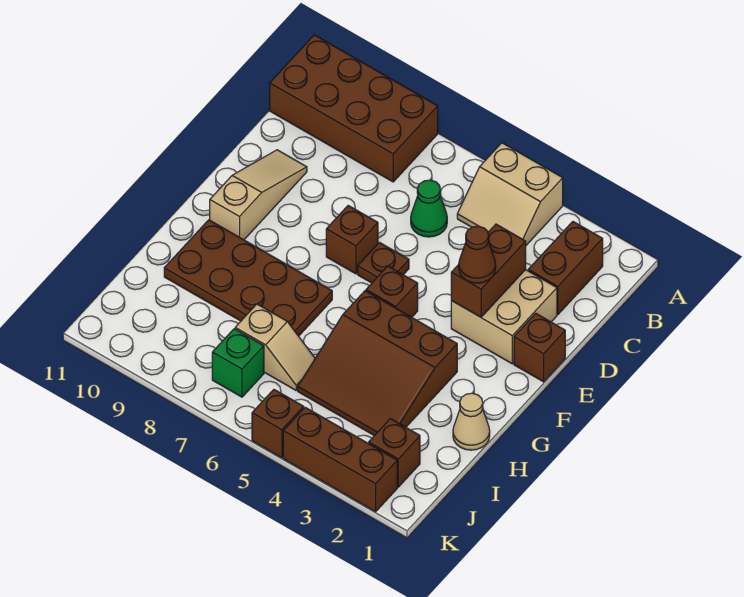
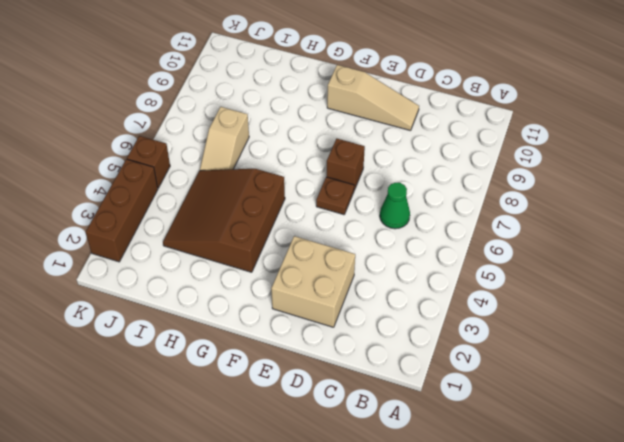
none -> tan 2x2 slope [457,143,563,245]
none -> brown 2x4 brick [270,35,438,182]
none -> brown 1x2 brick [528,222,603,314]

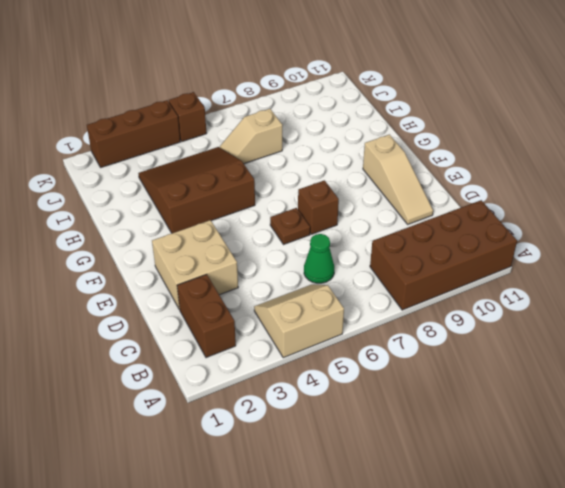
none -> brown 1x1 brick [514,313,565,382]
none -> brown 1x1 brick [366,266,418,317]
none -> brown 2x4 plate [164,220,332,336]

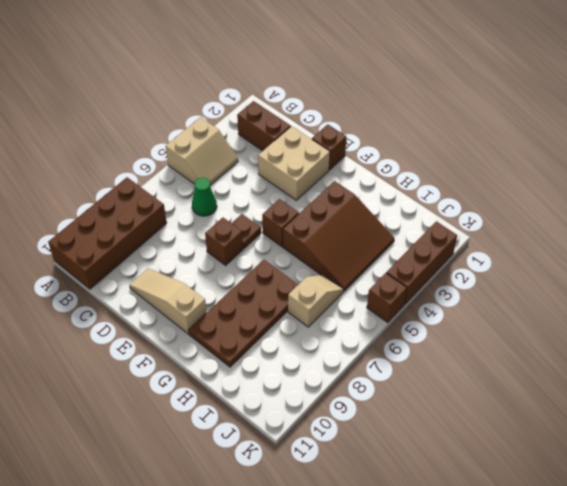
none -> tan 1x1 cone [453,393,490,450]
none -> brown 1x1 brick [369,419,420,487]
none -> green 1x1 brick [212,329,264,397]

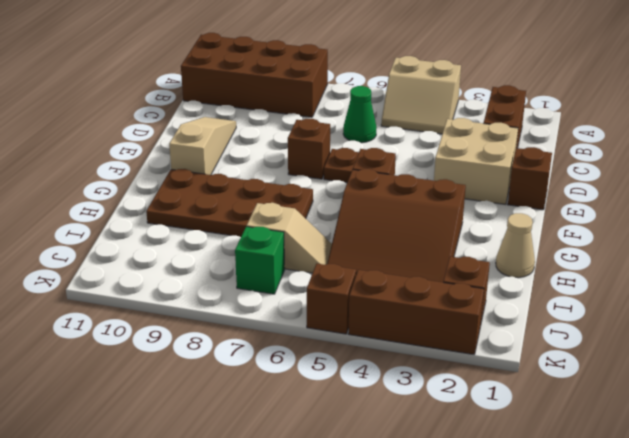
none -> brown 1x2 brick [451,224,526,317]
none -> brown 1x1 cone [459,226,496,283]

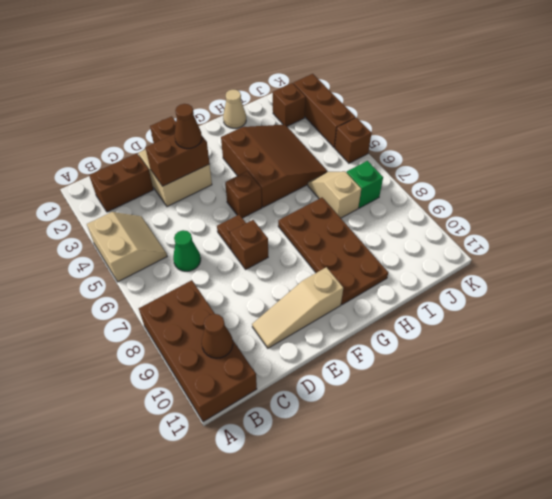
brown 1x1 cone [202,314,233,358] -> none

